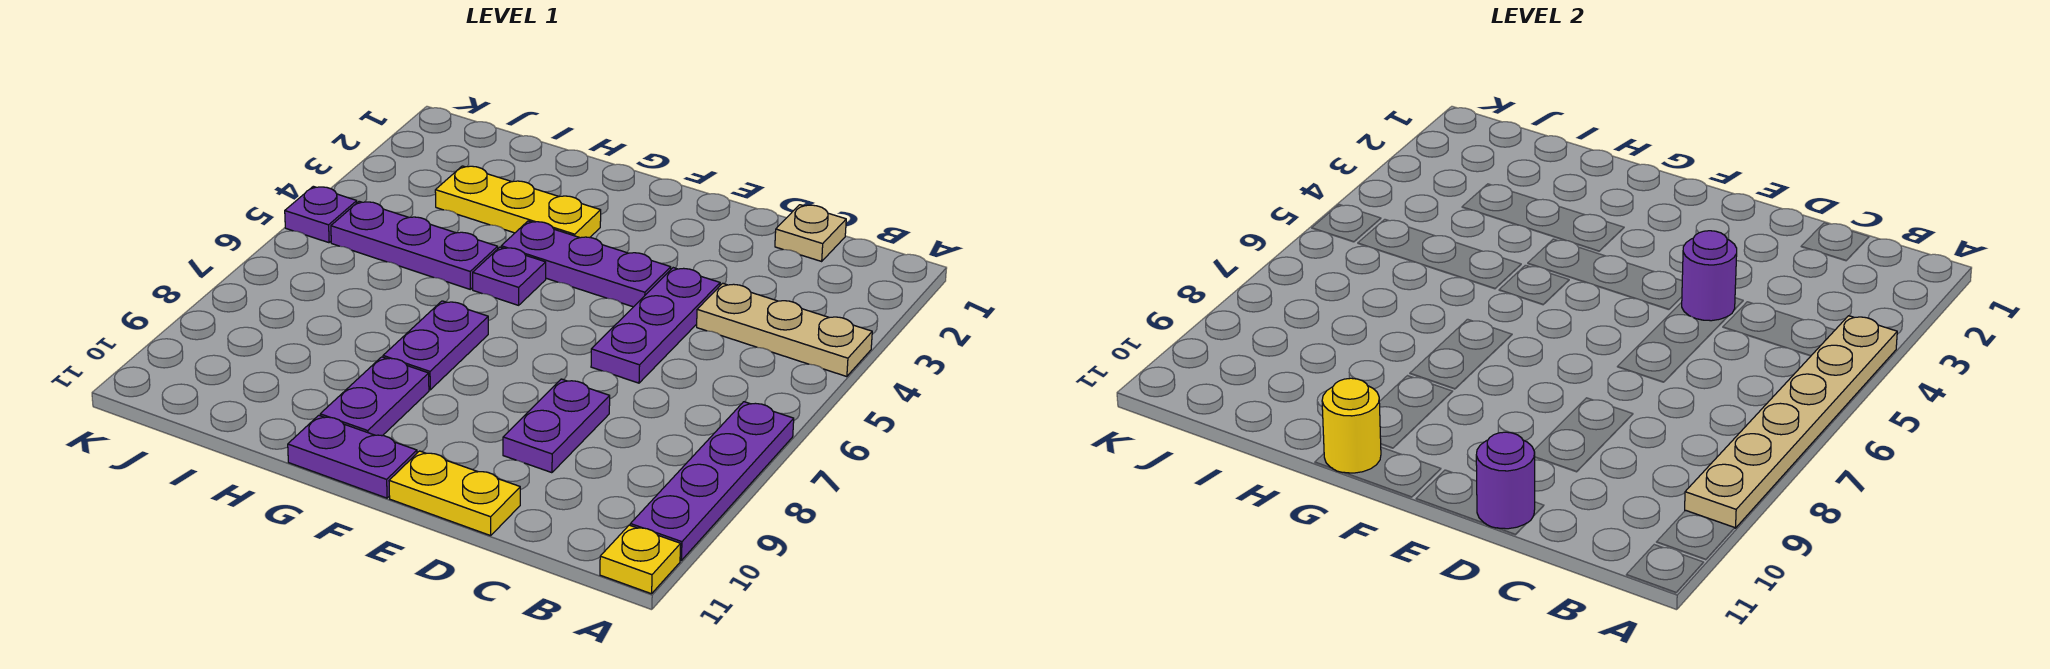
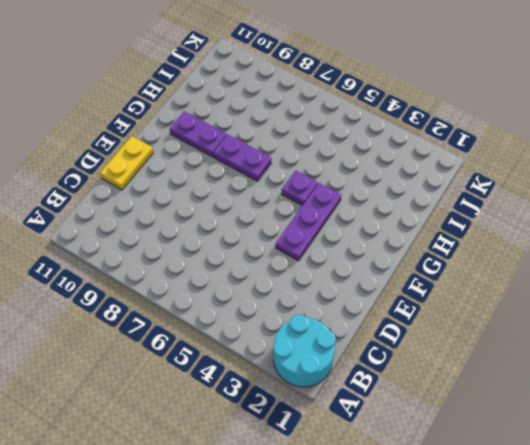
cyan 2x2 round brick [274,315,336,387] -> none
none -> tan 1x3 plate [697,283,872,377]
none -> purple 1x4 plate [630,402,794,560]
none -> yellow 1x1 plate [600,525,681,594]

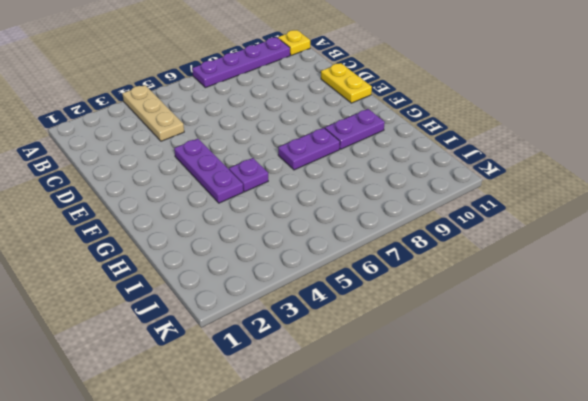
none -> tan 1x1 plate [775,205,846,261]
none -> purple 1x3 plate [591,268,720,383]
none -> purple 1x2 plate [503,379,610,473]

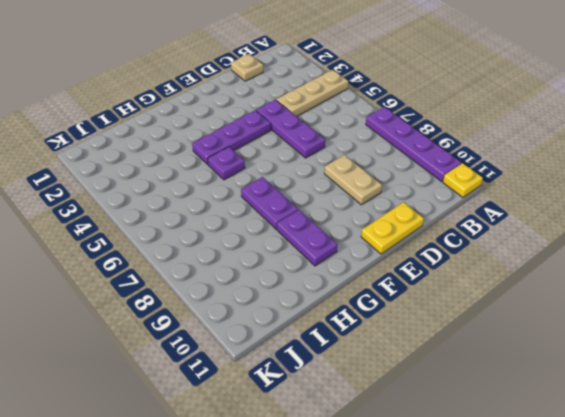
tan 1x2 plate [324,155,382,205] -> purple 1x2 plate [503,379,610,473]
none -> purple 1x2 plate [288,415,417,498]
none -> yellow 1x3 plate [435,166,601,238]
none -> purple 1x3 plate [331,201,498,289]

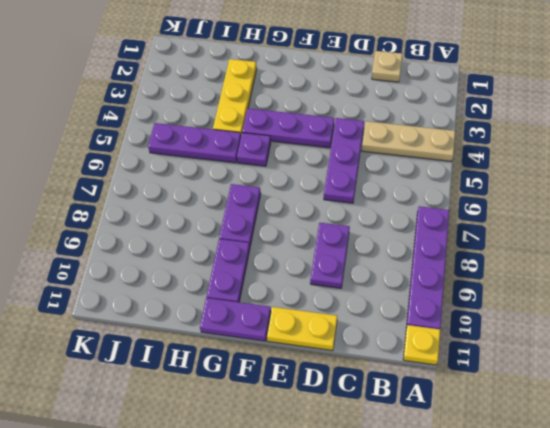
yellow 1x3 plate [213,59,257,135] -> yellow 1x3 plate turned to [435,166,601,238]
none -> purple 1x1 plate [285,186,357,243]
none -> tan 1x6 plate [1685,316,1897,528]
none -> purple 1x1 round brick [1682,231,1737,321]

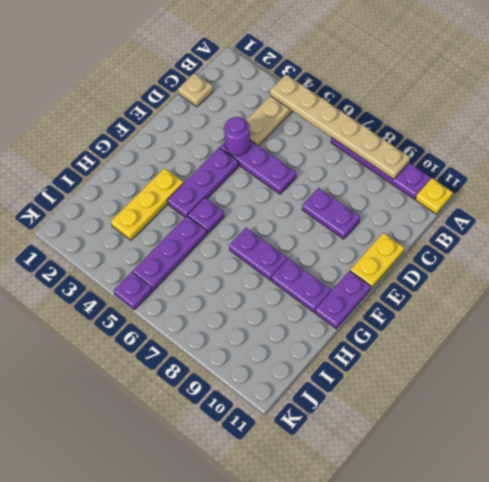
none -> purple 1x1 round brick [1476,432,1535,529]
none -> yellow 1x1 round brick [1322,378,1381,473]

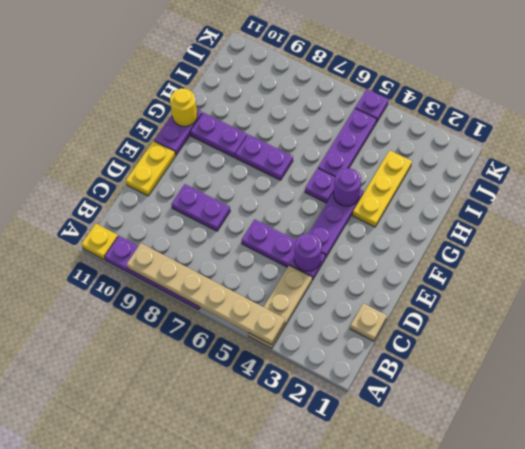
purple 1x1 round brick [334,168,361,206] -> purple 1x1 round brick moved to [1476,432,1535,529]

